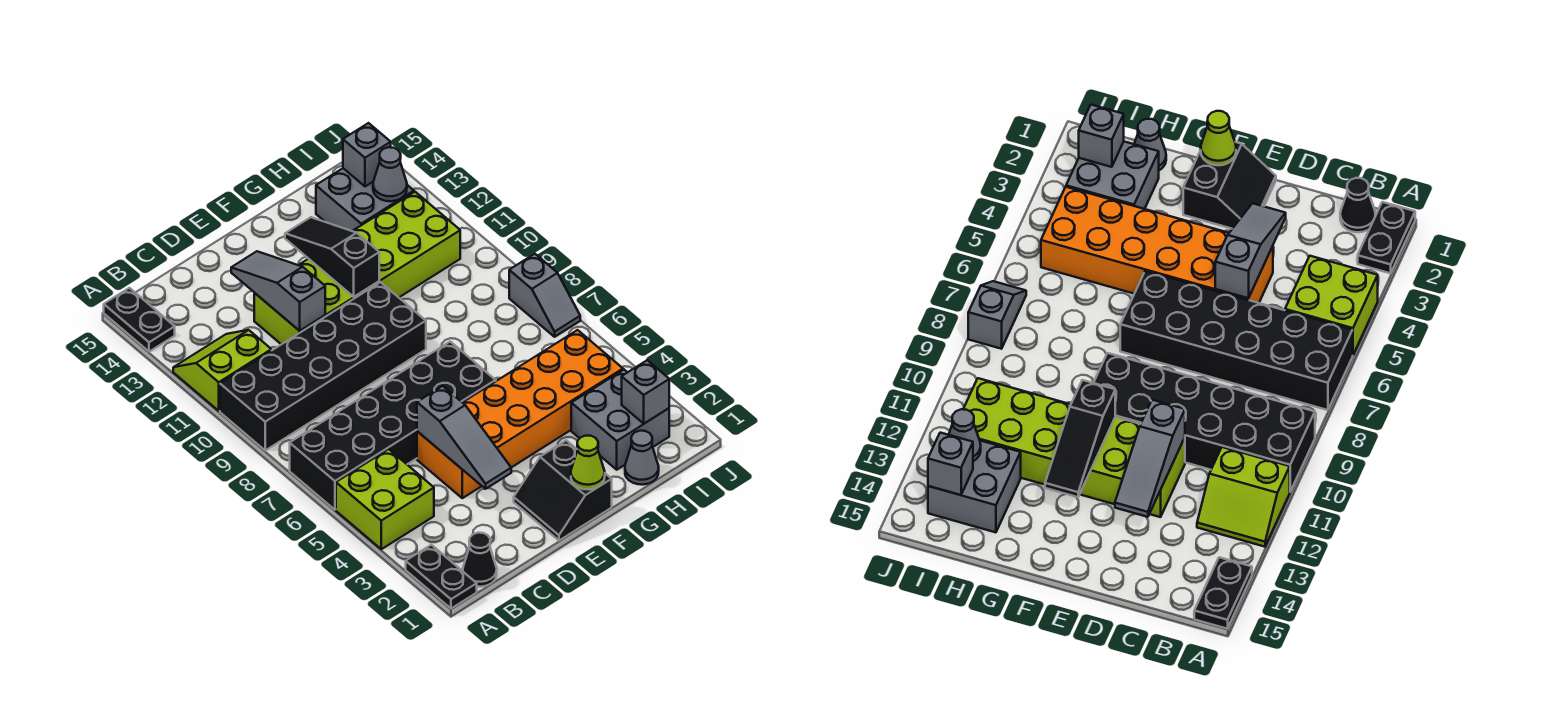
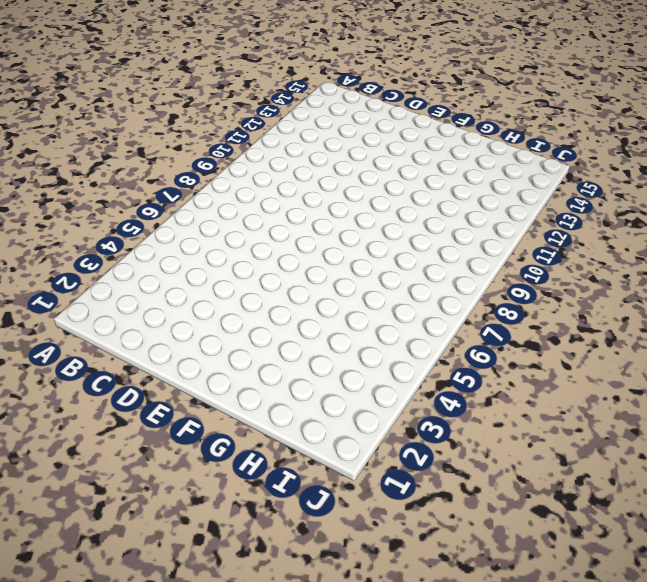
none -> black 1x2 plate [406,545,477,609]
none -> lime 2x2 brick [336,449,434,549]
none -> black 2x6 brick [290,342,496,510]

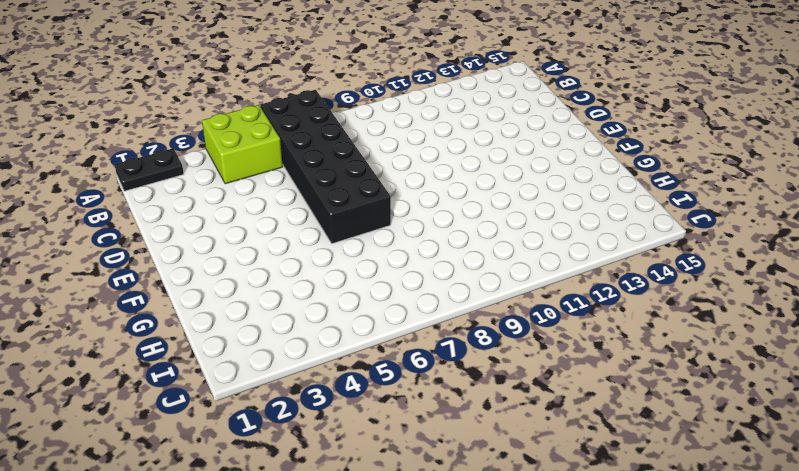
none -> black 2x6 brick [220,282,426,450]
none -> lime 2x2 slope [173,330,271,411]
none -> black 1x2 plate [104,288,175,352]

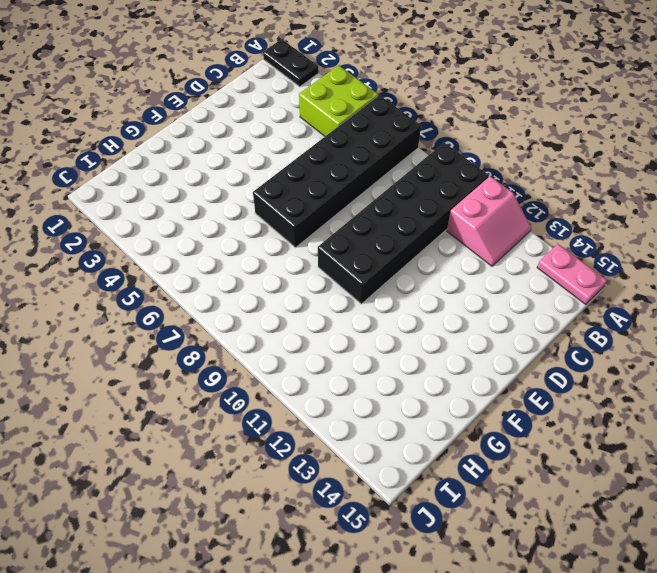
pink 2x2 slope [447,176,531,266] -> lime 2x2 slope [173,330,271,411]
pink 1x2 plate [537,244,607,305] -> black 1x2 plate [104,288,175,352]
none -> black 1x1 cone [463,533,497,587]
none -> orange 2x6 brick [417,330,623,498]
none -> lime 2x6 brick [254,192,460,344]

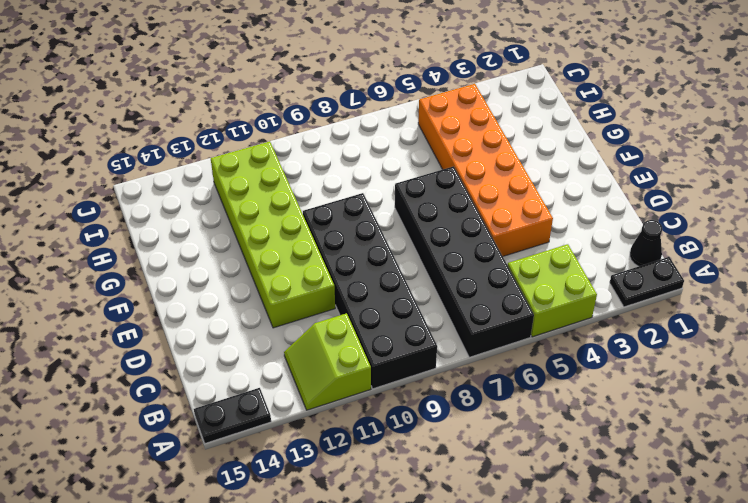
none -> black 2x2 slope [514,440,612,540]
none -> grey 1x1 cone [625,431,659,485]
none -> grey 2x2 brick [571,370,669,470]

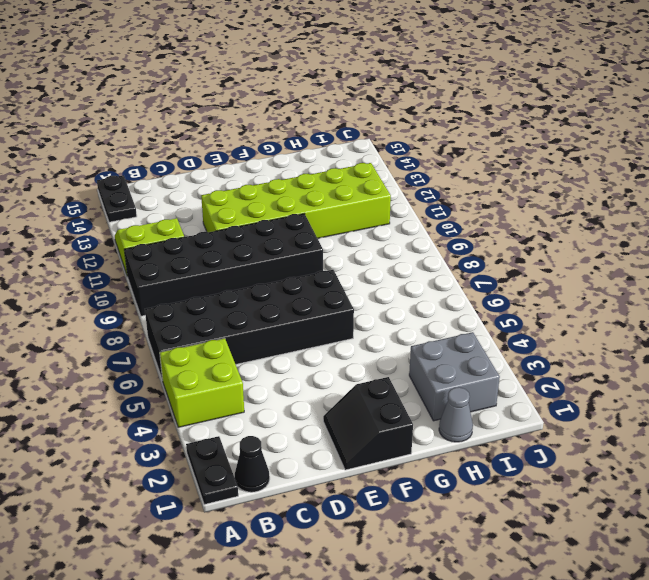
none -> orange 2x6 brick [417,330,623,498]
none -> grey 2x2 brick [316,168,414,231]
none -> grey 1x2 slope [509,254,580,337]

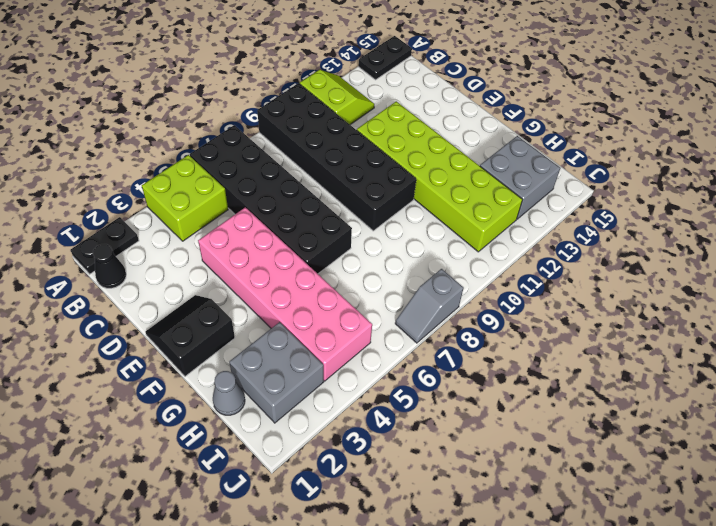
pink 2x6 brick [198,207,372,381] -> orange 2x6 brick [417,330,623,498]
none -> grey 1x3 slope [417,386,511,489]
none -> grey 1x3 slope [231,251,325,331]
none -> lime 1x1 cone [571,436,605,490]

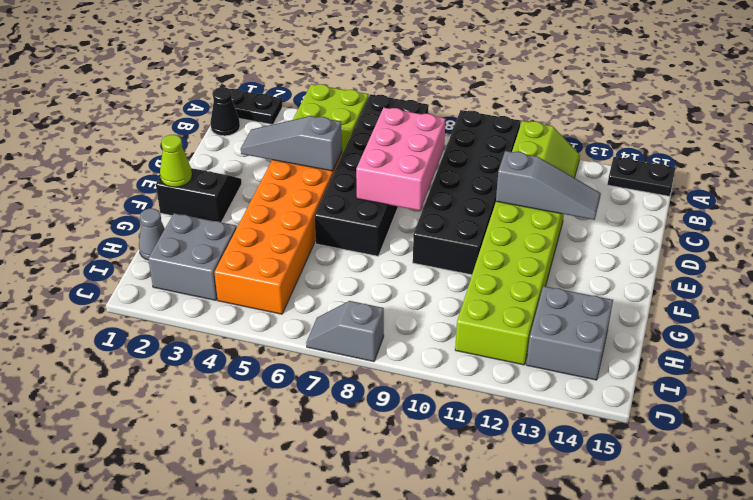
pink 2x3 brick [356,108,446,211] -> none
none -> black 1x3 slope [285,217,379,297]
none -> grey 1x1 brick [622,360,669,424]
none -> grey 1x1 cone [373,147,407,201]

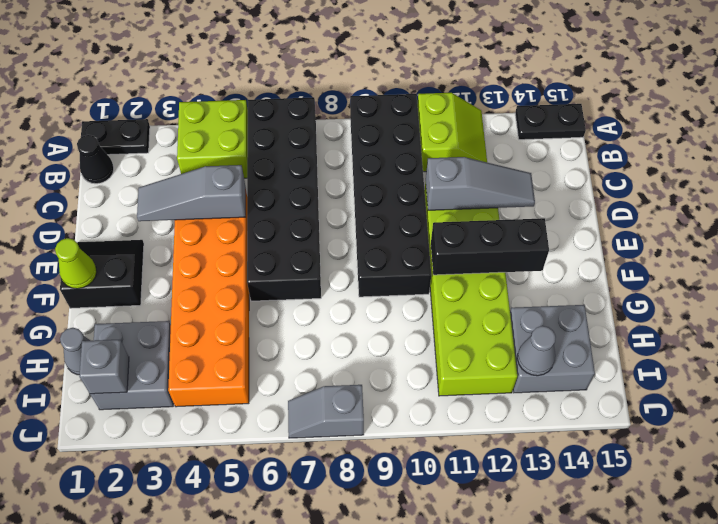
black 1x3 brick [431,218,549,275] -> black 1x3 slope [285,217,379,297]
none -> grey 1x1 brick [343,123,391,186]

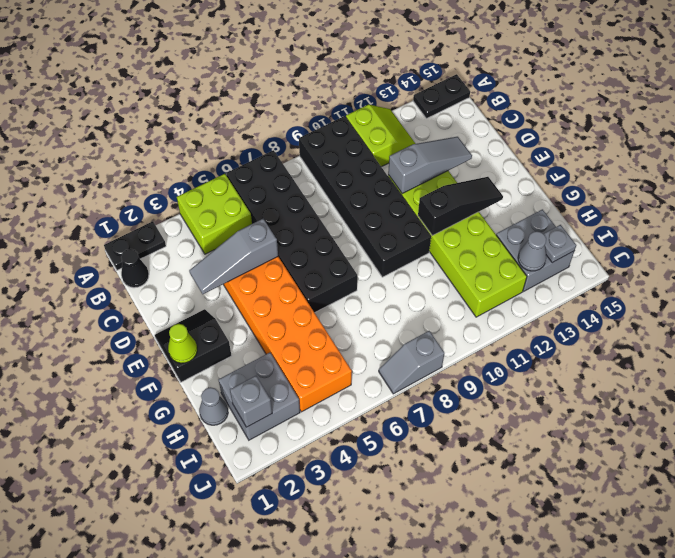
grey 1x1 plate [544,225,576,263] -> grey 1x1 brick [343,123,391,186]

